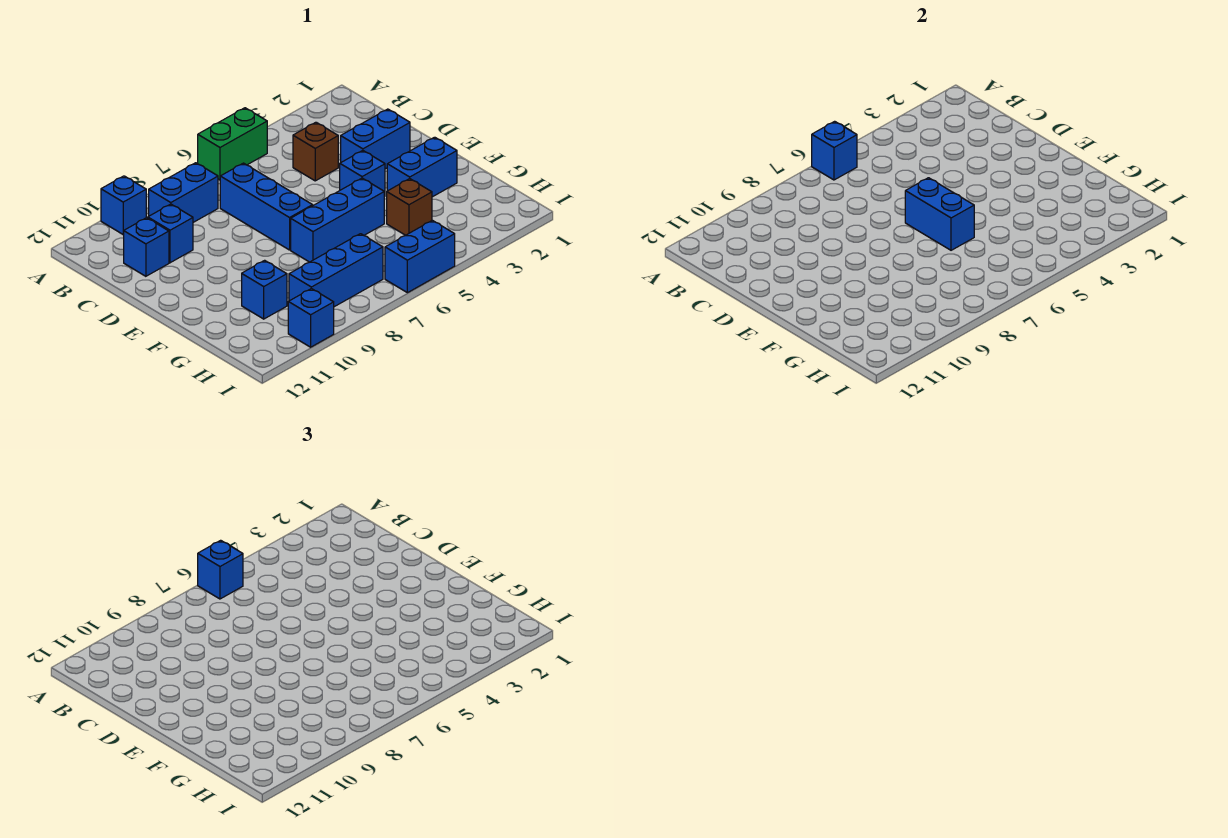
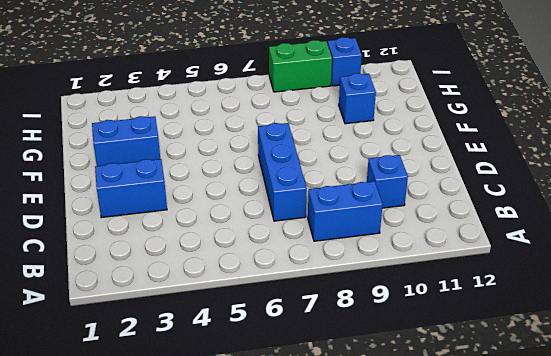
green 1x2 brick [269,40,332,92] -> green 1x2 brick moved to [198,108,267,180]
none -> blue 1x1 brick [101,176,146,234]
none -> brown 1x1 brick [293,122,338,181]
none -> blue 1x1 brick [123,218,169,276]

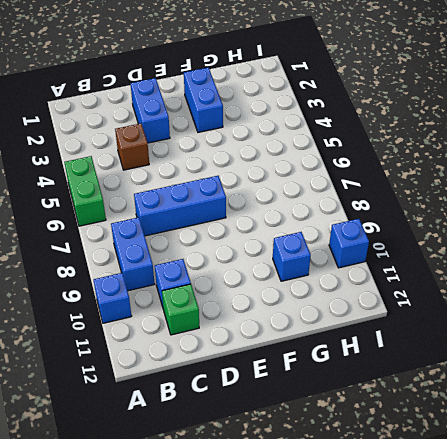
green 1x1 brick [162,284,199,335] -> blue 1x1 brick [123,218,169,276]
none -> blue 1x1 brick [340,151,385,197]
none -> blue 1x3 brick [291,178,384,262]
none -> brown 1x1 brick [387,179,432,235]

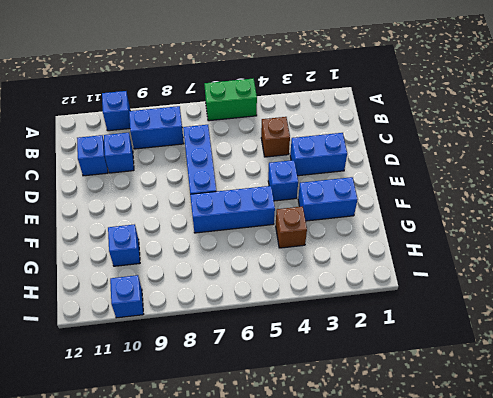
none -> blue 1x3 brick [289,234,383,307]
none -> blue 1x2 brick [385,220,455,293]
none -> blue 1x1 brick [812,121,857,180]

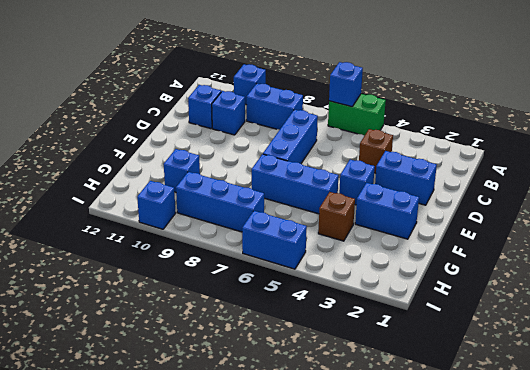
none -> blue 1x2 brick [905,178,974,250]
none -> blue 1x1 brick [198,540,243,599]

